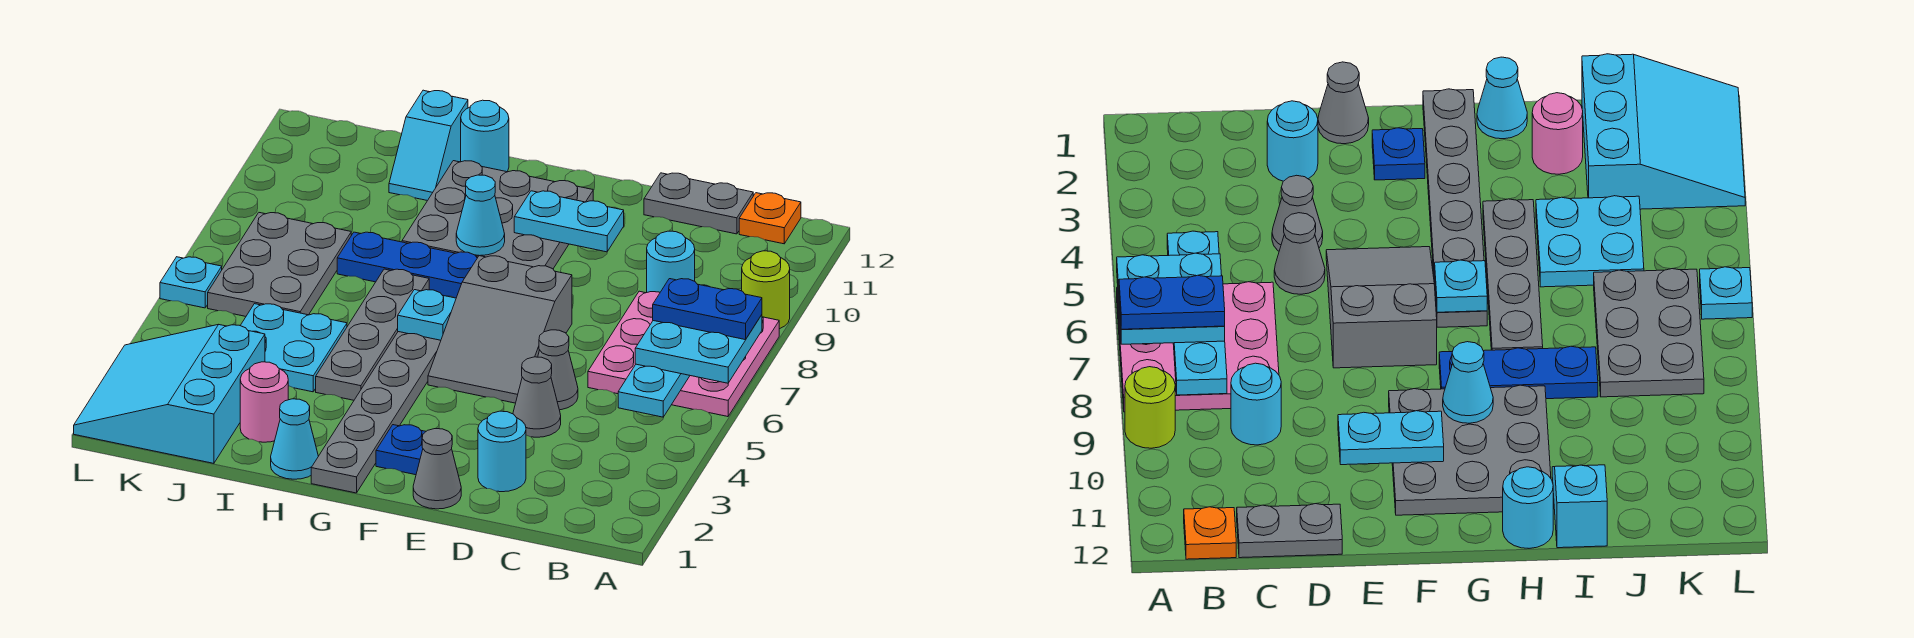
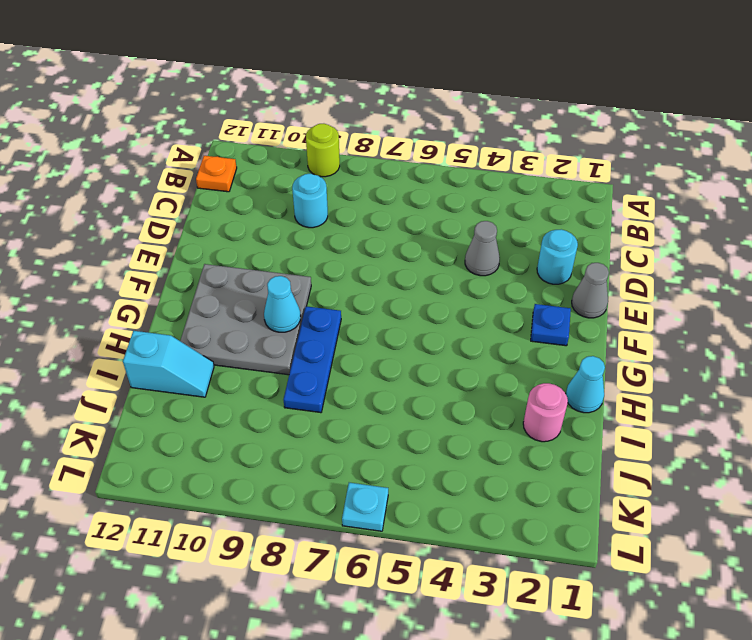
none -> pink 3x3 plate [588,291,779,417]
none -> grey 1x2 plate [644,173,753,234]
none -> grey 1x1 cone [538,330,578,410]

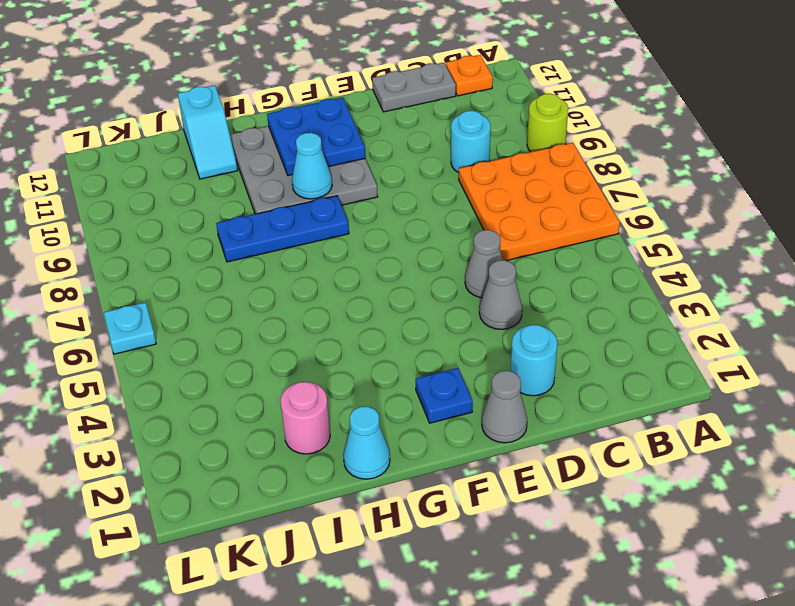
orange 3x3 plate [459,143,620,261] -> pink 3x3 plate [588,291,779,417]
blue 2x2 plate [267,98,365,176] -> cyan 1x2 plate [514,191,624,252]
none -> grey 2x3 slope [428,256,572,403]
none -> grey 1x6 plate [311,332,441,493]
none -> grey 1x4 plate [316,269,429,400]

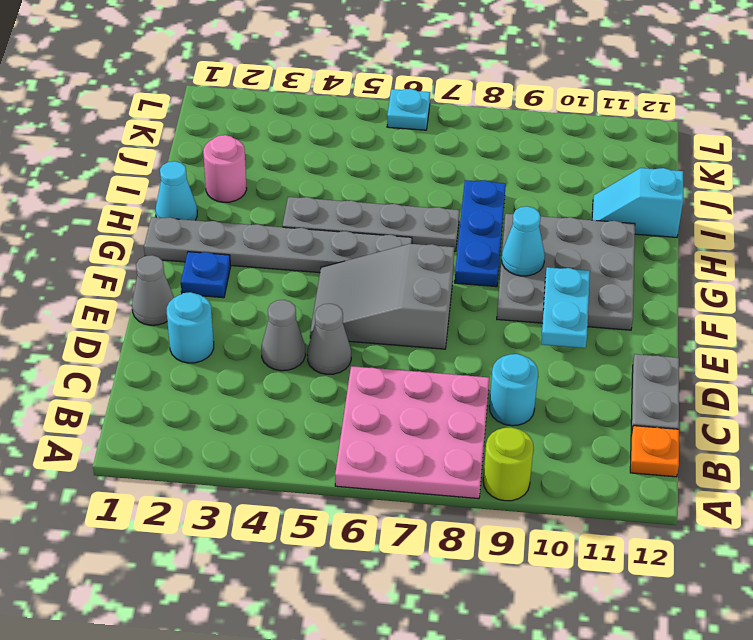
none -> cyan 1x1 round brick [461,100,509,172]
none -> cyan 2x2 plate [240,304,347,392]
none -> cyan 3x3 slope [74,325,265,463]

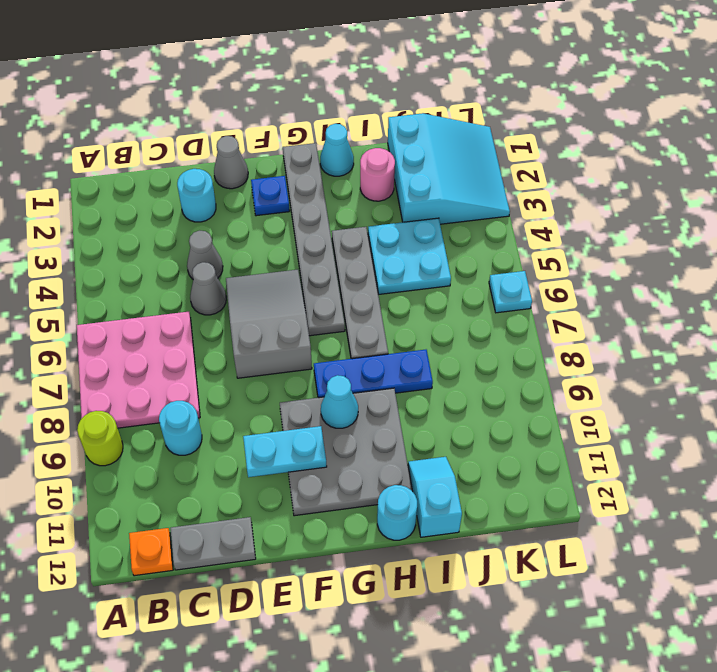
none -> grey 2x3 plate [208,213,351,316]
none -> cyan 1x4 plate [618,285,709,417]
none -> cyan 1x1 plate [398,290,456,340]

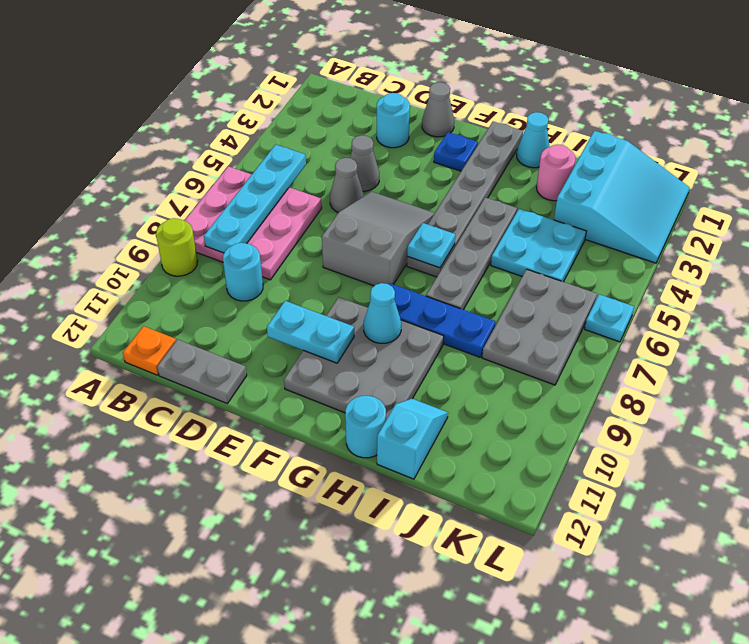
none -> cyan 2x2 plate [635,315,762,383]
none -> blue 1x2 plate [653,279,762,340]

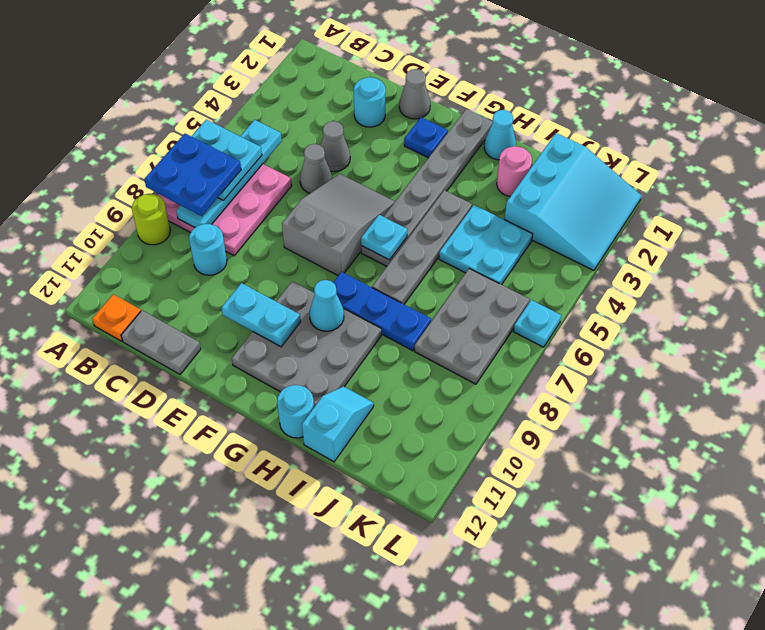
blue 2x2 plate [144,134,241,216] -> blue 1x2 plate [653,279,762,340]

